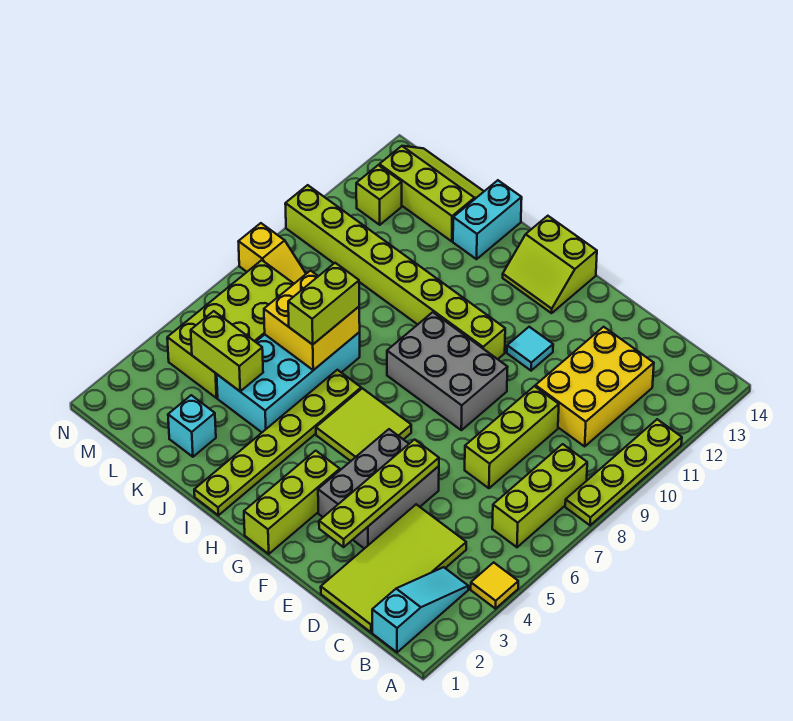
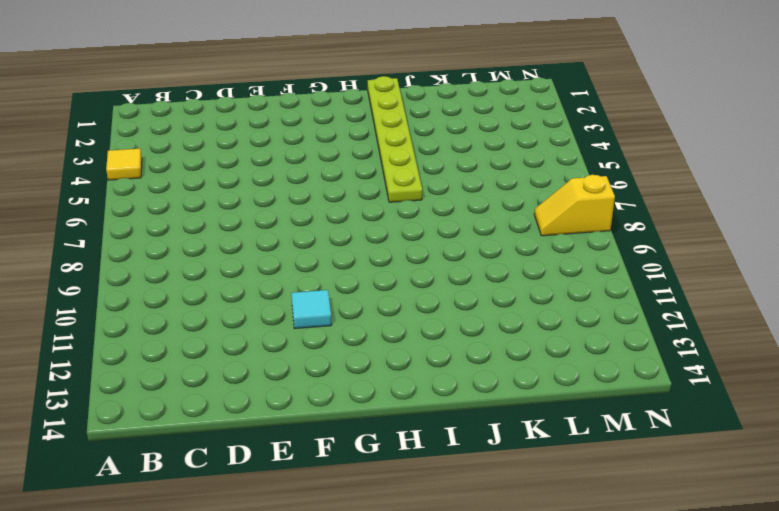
none -> lime 1x4 plate [565,419,682,525]
none -> cyan 1x3 slope [372,567,468,652]
none -> lime 1x3 brick [492,444,587,547]

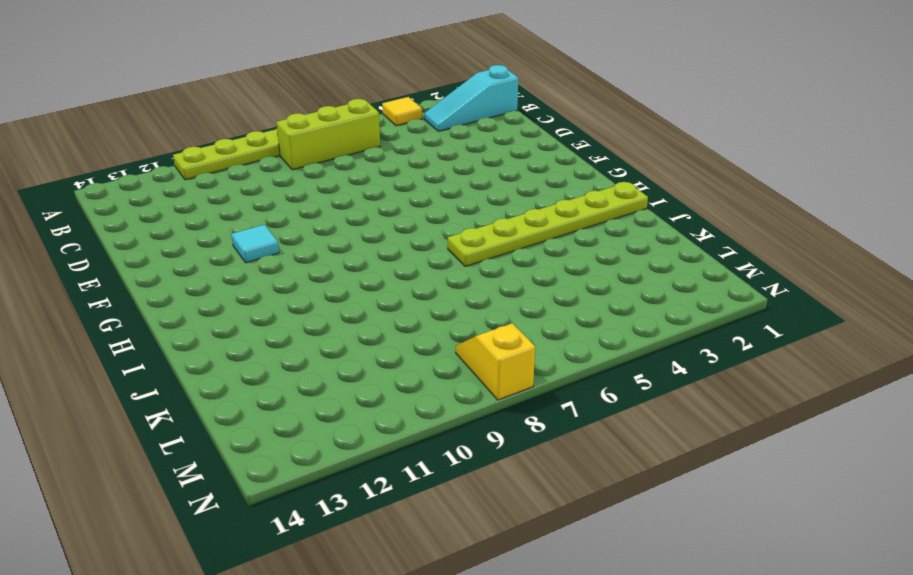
none -> lime 2x4 tile [321,504,466,632]
none -> yellow 2x3 brick [535,327,654,446]
none -> lime 1x3 brick [465,386,559,488]

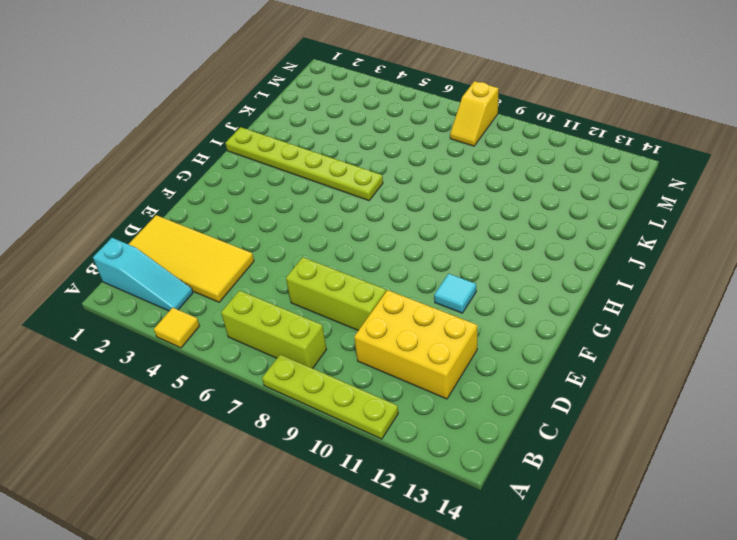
yellow 2x4 tile [129,215,254,302] -> lime 2x4 tile [321,504,466,632]
none -> grey 2x3 brick [318,429,439,549]
none -> grey 2x3 brick [387,312,508,430]
none -> lime 1x3 brick [244,451,340,554]

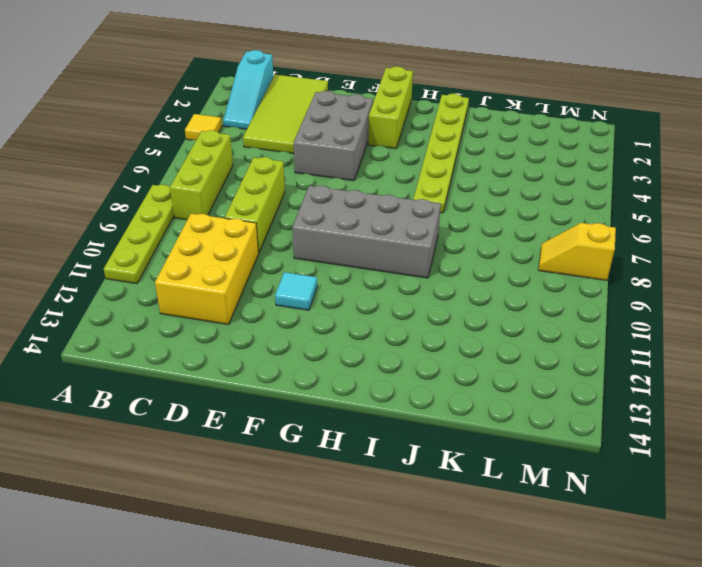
grey 2x4 brick [292,186,441,278] -> grey 2x3 brick [387,312,508,430]
none -> lime 2x2 tile [316,388,411,461]
none -> lime 1x8 brick [285,185,505,359]
none -> lime 2x2 slope [503,216,597,313]

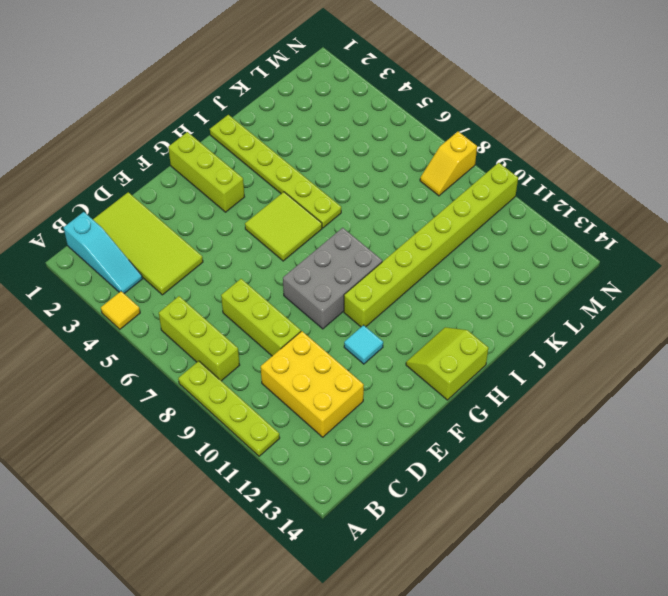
none -> grey 2x3 brick [318,429,439,549]
none -> cyan 2x4 brick [217,332,360,432]
none -> cyan 1x2 brick [453,180,522,259]

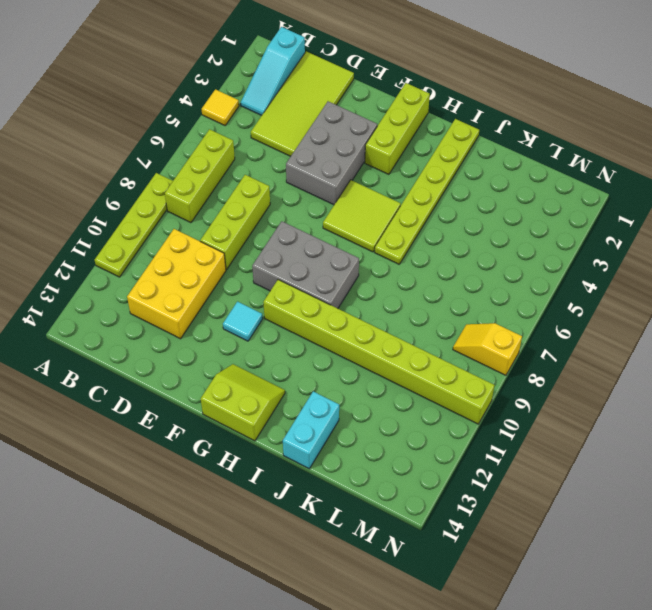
none -> cyan 2x4 brick [217,332,360,432]
none -> cyan 1x1 brick [168,395,216,457]
none -> lime 2x3 slope [379,146,484,241]

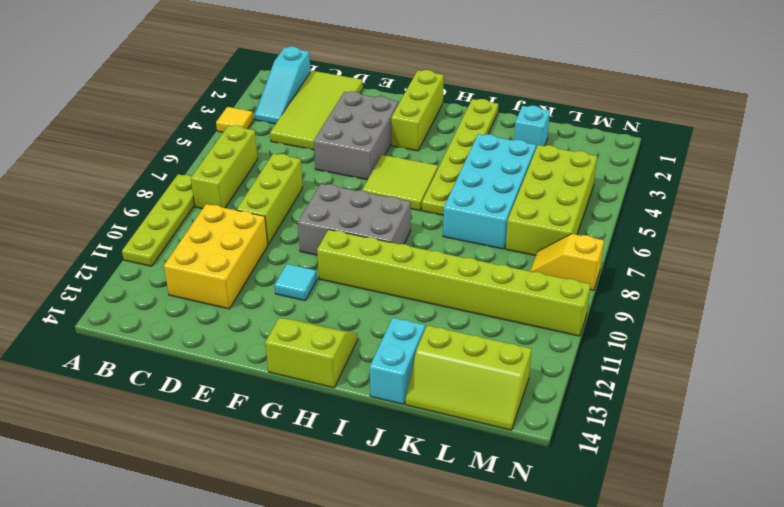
none -> lime 1x1 brick [356,165,402,225]
none -> lime 1x4 plate [319,440,439,547]
none -> yellow 2x2 brick [264,271,360,370]

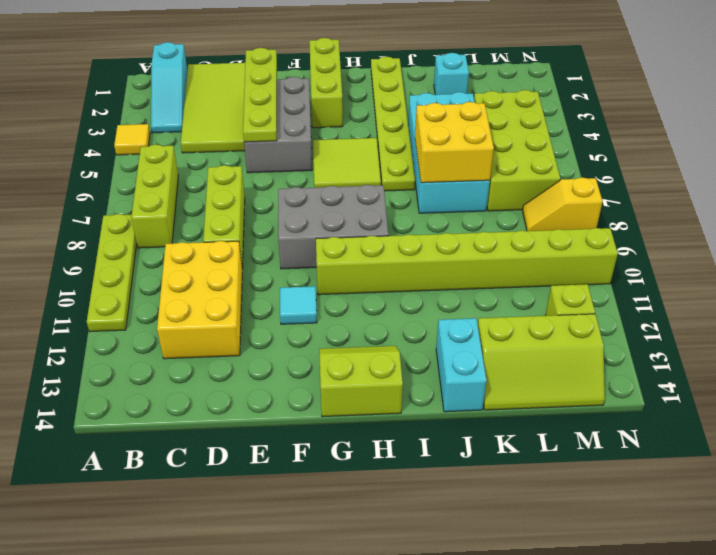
none -> lime 1x2 brick [191,311,263,391]
none -> lime 1x2 brick [288,263,359,345]

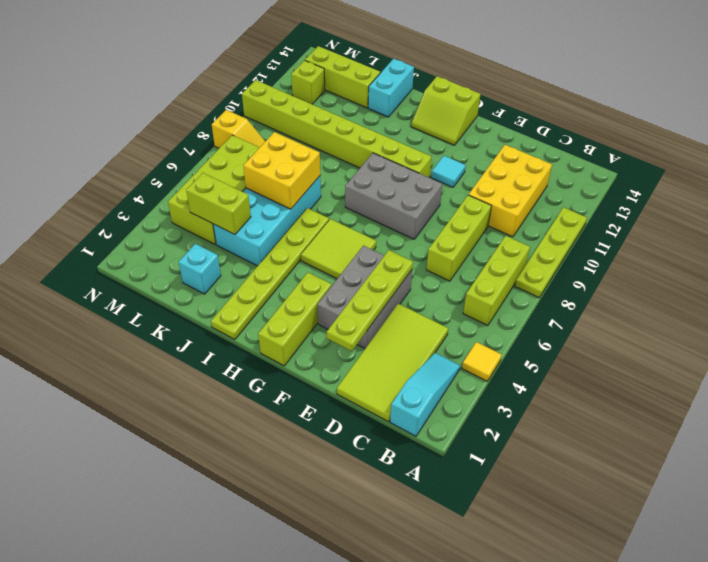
none -> lime 1x2 brick [288,263,359,345]

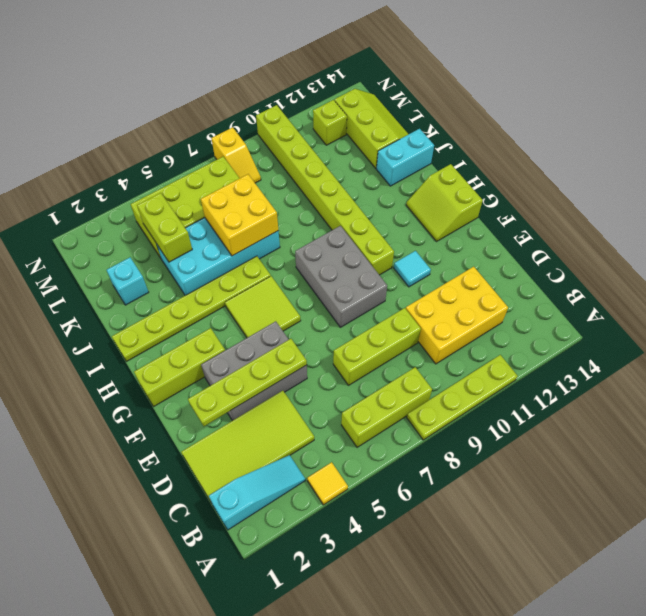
none -> lime 1x2 brick [288,263,359,345]

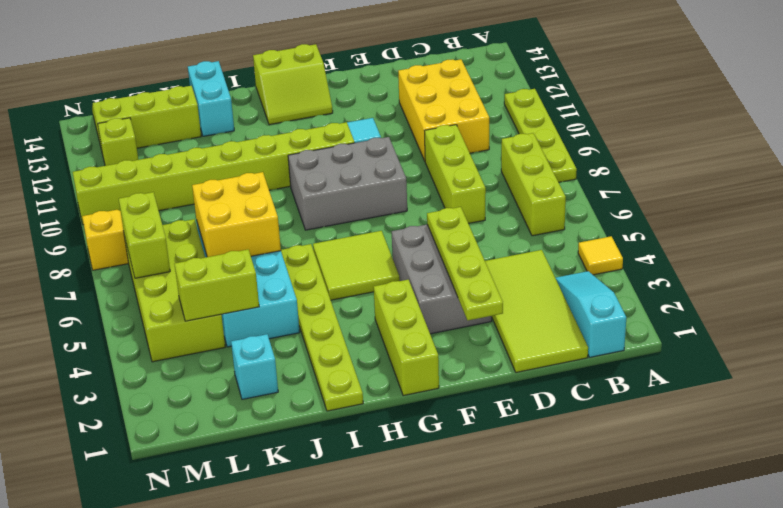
lime 1x2 brick [119,192,170,278] -> lime 1x2 brick moved to [288,263,359,345]

